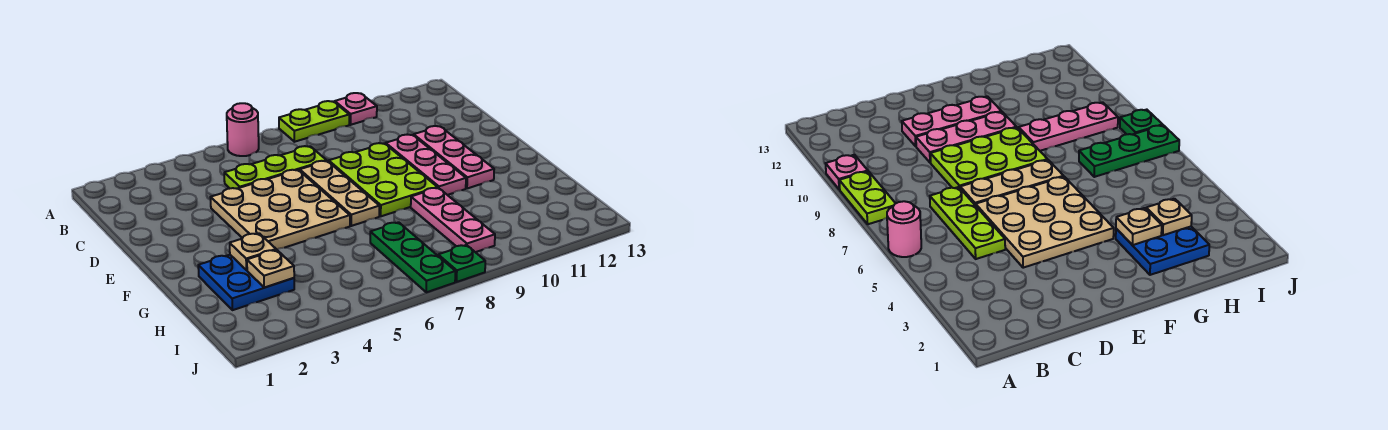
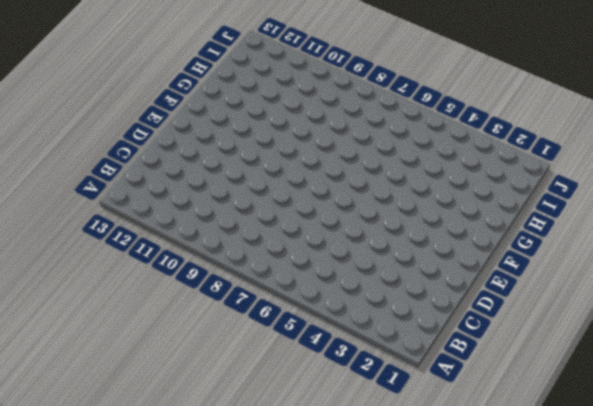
none -> pink 1x1 round brick [227,103,259,156]
none -> lime 1x2 plate [279,101,349,142]
none -> pink 1x1 plate [335,93,377,125]

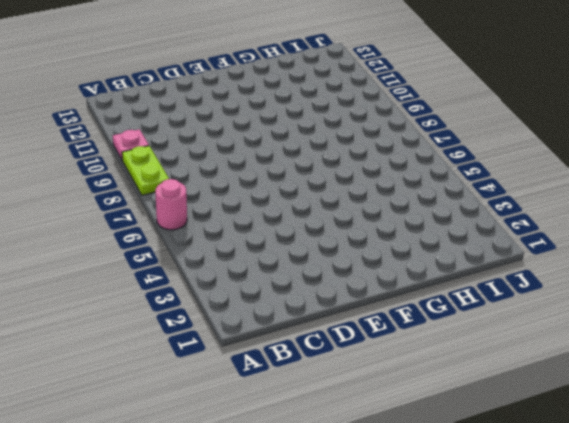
none -> lime 1x3 plate [224,146,327,189]
none -> tan 3x3 plate [211,170,350,250]
none -> tan 1x3 plate [300,161,379,226]

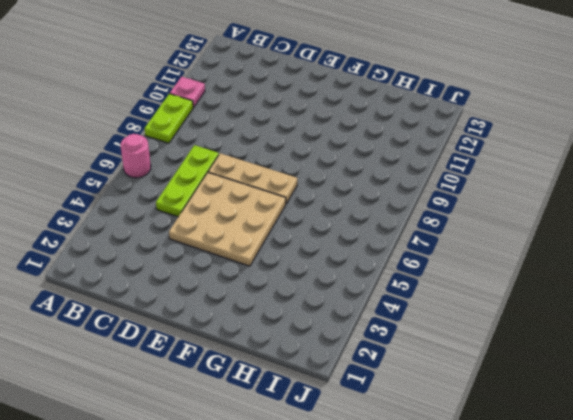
none -> lime 2x3 plate [329,143,438,216]
none -> pink 1x3 plate [386,135,466,195]
none -> pink 1x3 plate [414,126,494,188]

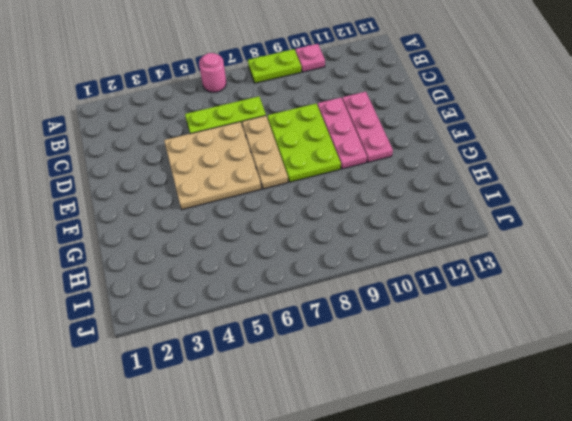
none -> blue 2x2 plate [198,255,294,310]
none -> pink 1x3 plate [411,188,495,252]
none -> green 1x3 plate [370,222,455,292]

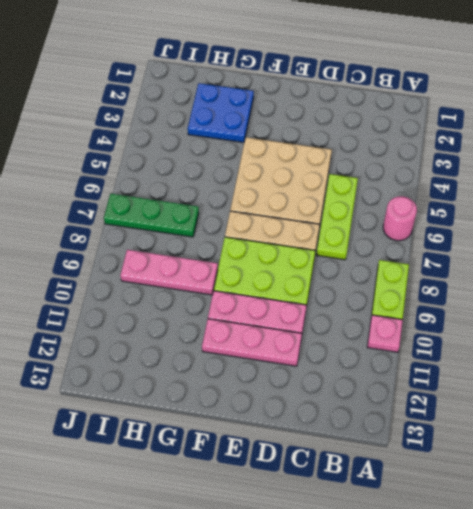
none -> green 1x1 plate [438,245,485,282]
none -> tan 1x1 plate [230,233,276,270]
none -> tan 1x1 plate [247,250,294,288]

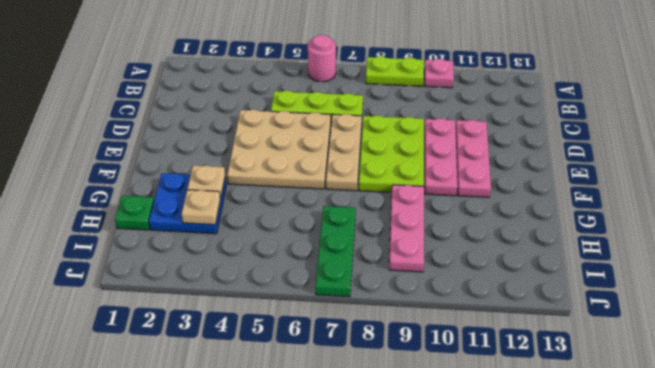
green 1x1 plate [115,196,154,230] -> green 1x1 plate moved to [438,245,485,282]

